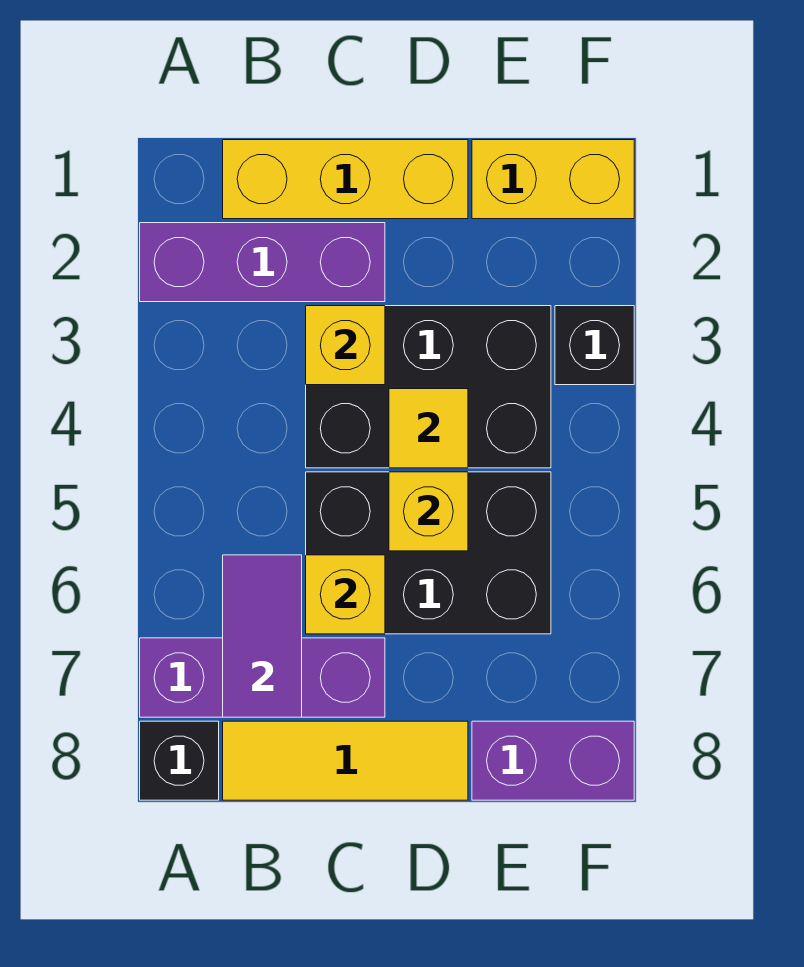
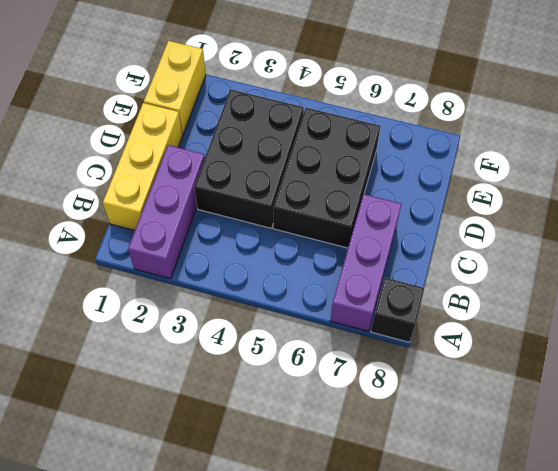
none -> yellow 1x3 tile [223,721,468,800]
none -> purple 1x2 brick [472,721,634,800]
none -> black 1x1 brick [555,306,634,385]

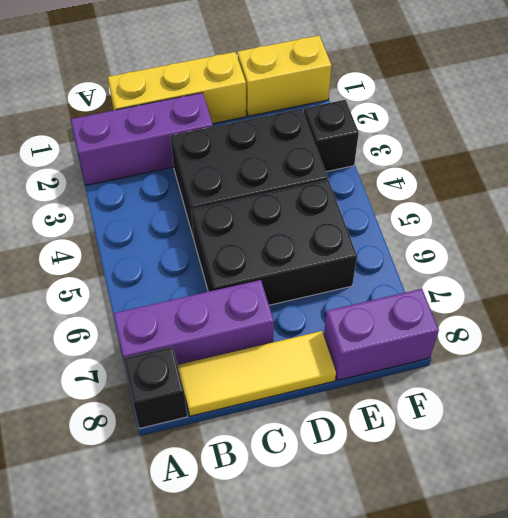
none -> purple 1x2 tile [223,555,302,717]
none -> yellow 1x1 brick [306,306,385,385]
none -> yellow 1x1 brick [306,555,385,634]

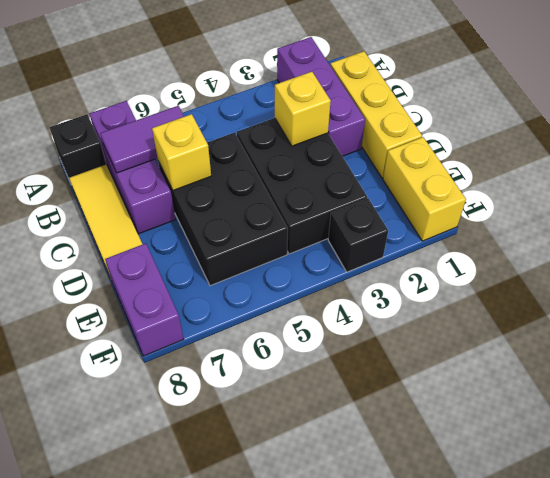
none -> yellow 1x1 tile [389,389,468,468]
none -> yellow 1x1 brick [389,472,468,551]

